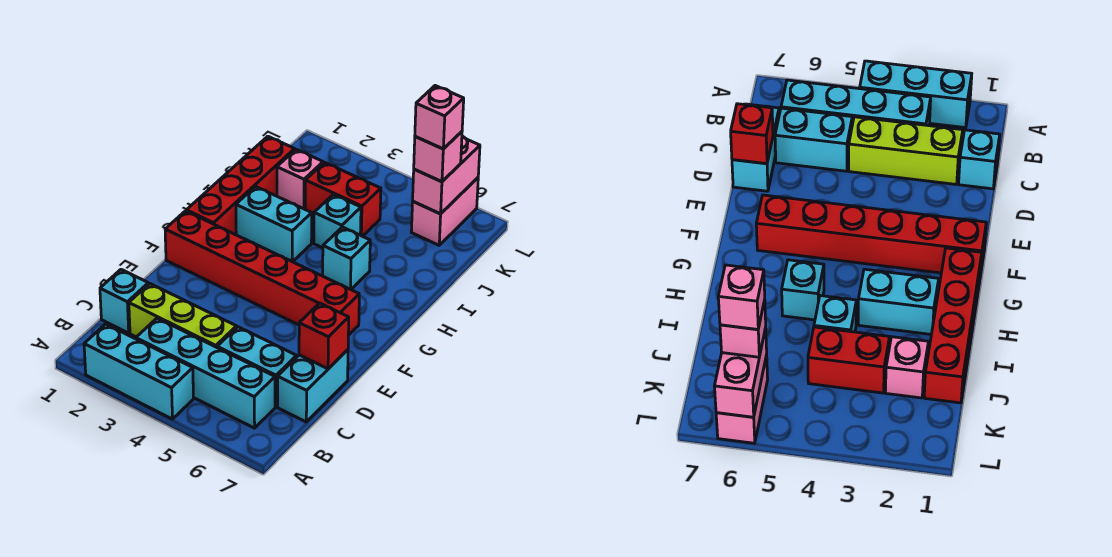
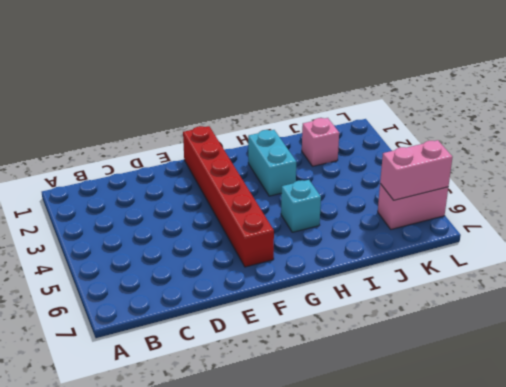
none -> cyan 1x3 brick [84,324,194,419]
none -> cyan 1x4 brick [136,318,275,428]
none -> cyan 1x1 brick [100,270,148,333]

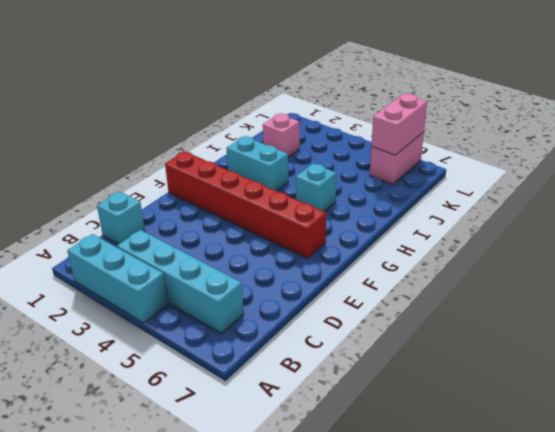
none -> lime 1x3 brick [129,284,237,347]
none -> cyan 1x2 brick [217,327,297,407]
none -> cyan 1x2 brick [278,350,348,422]

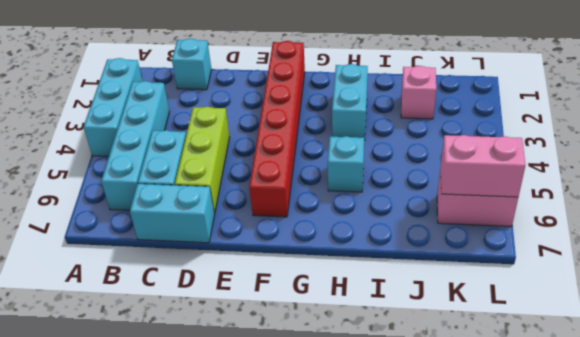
lime 1x3 brick [175,107,230,214] -> lime 1x3 brick moved to [129,284,237,347]
none -> red 1x4 brick [186,136,295,234]
none -> cyan 1x1 brick [314,194,361,248]
none -> red 1x2 brick [305,162,381,236]

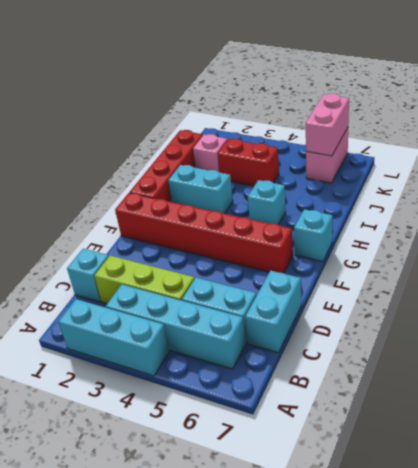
cyan 1x1 brick [294,209,333,262] -> cyan 1x1 brick moved to [314,194,361,248]
none -> red 1x1 brick [299,303,349,369]
none -> pink 1x1 brick [414,132,462,182]
none -> pink 1x1 brick [415,86,464,149]

